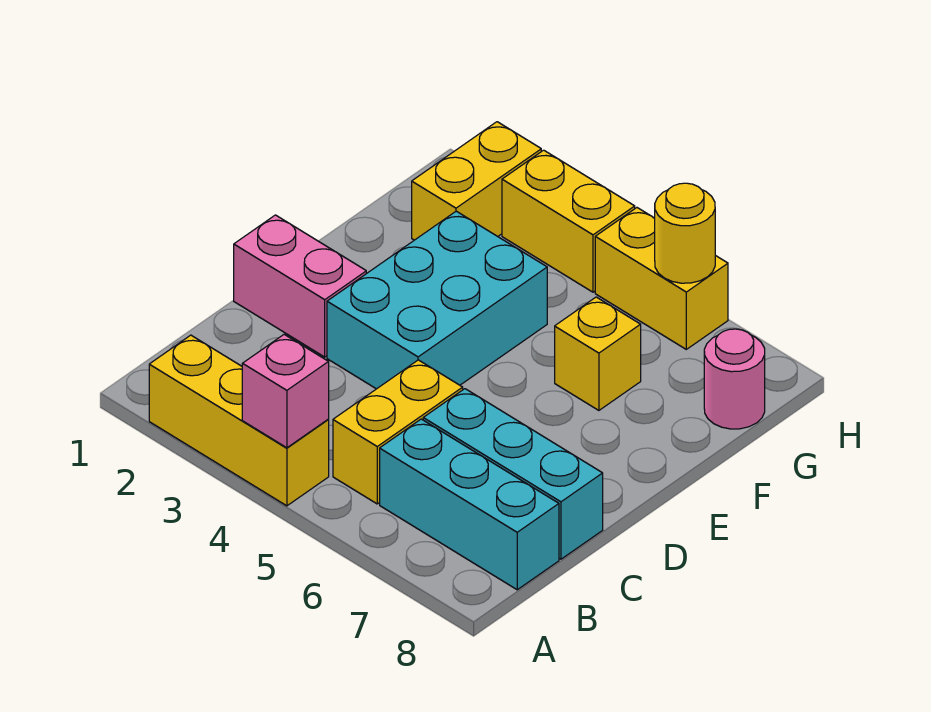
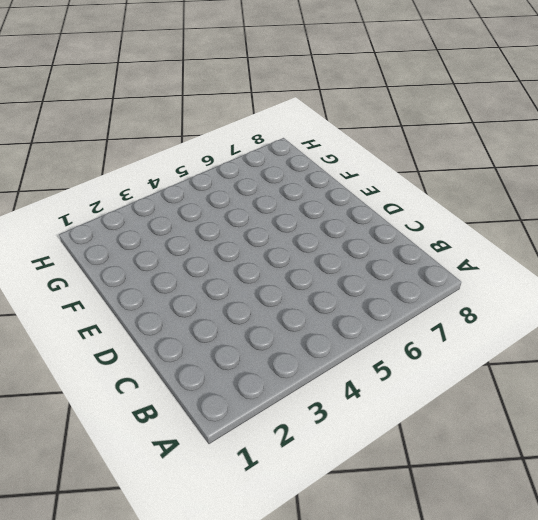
none -> yellow 1x3 brick [149,335,329,506]
none -> yellow 1x2 brick [333,360,463,504]
none -> cyan 1x3 brick [380,419,559,590]

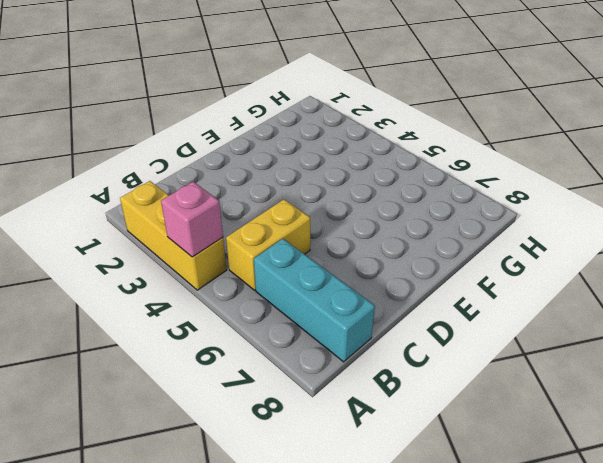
none -> cyan 1x3 brick [423,389,603,559]
none -> pink 1x2 brick [234,215,366,357]
none -> cyan 2x3 brick [327,211,547,389]

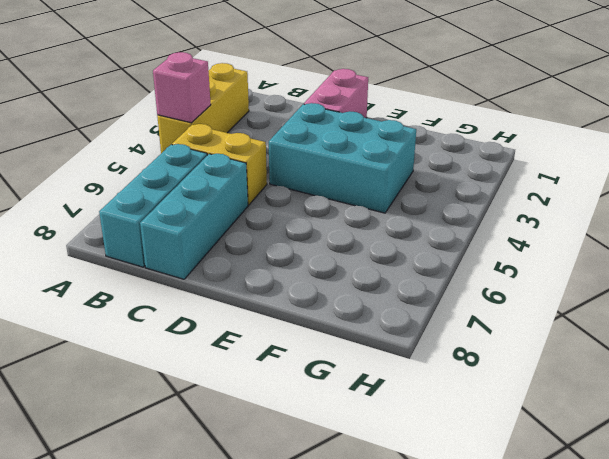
none -> yellow 1x1 brick [555,297,641,410]
none -> yellow 1x2 brick [412,122,541,240]
none -> pink 1x1 round brick [704,329,765,429]

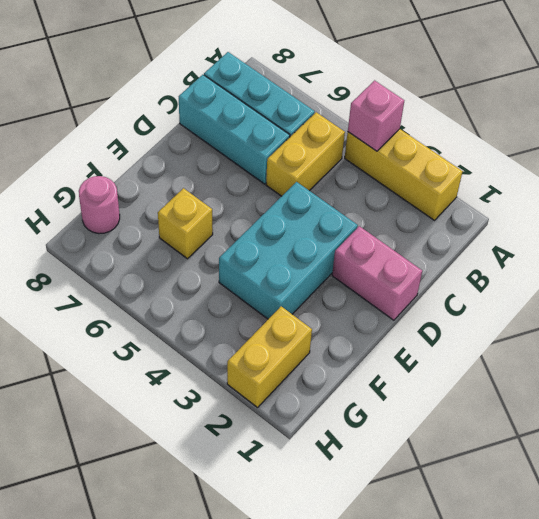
none -> yellow 1x2 brick [502,150,635,292]
none -> yellow 1x2 brick [595,208,728,349]
none -> yellow 1x1 round brick [655,183,715,283]

